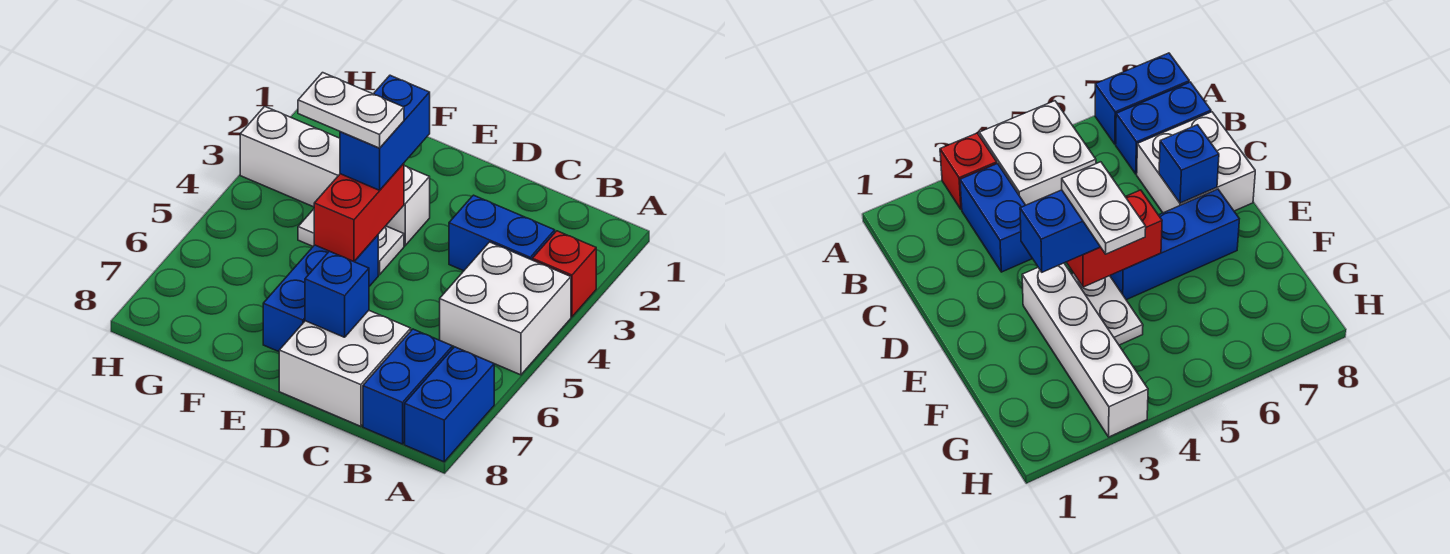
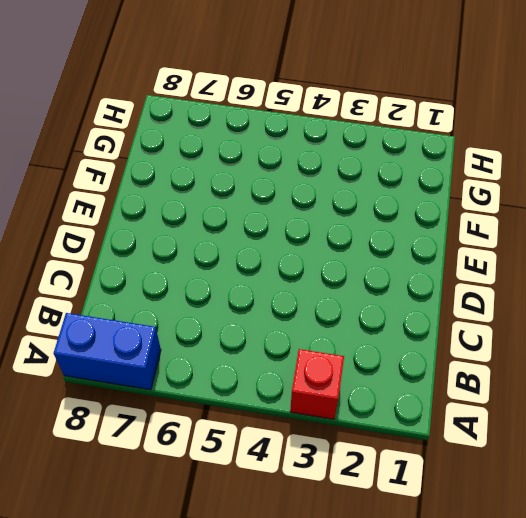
none -> white 2x2 brick [440,242,571,375]
none -> blue 1x2 brick [449,195,555,271]
none -> blue 1x2 brick [363,329,452,444]

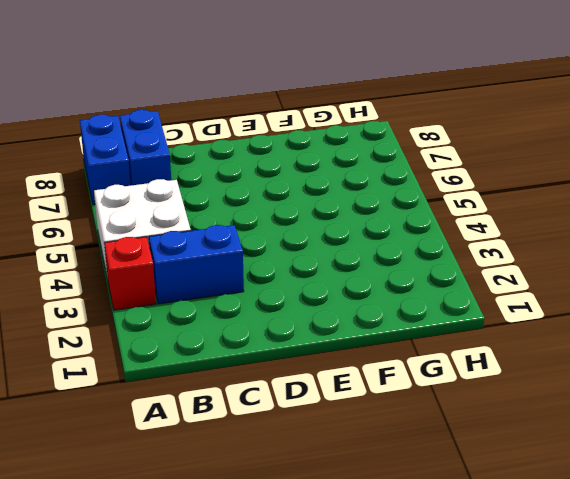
none -> white 2x2 brick [279,311,411,426]
none -> white 1x4 brick [240,106,430,246]
none -> white 1x2 plate [298,209,404,275]

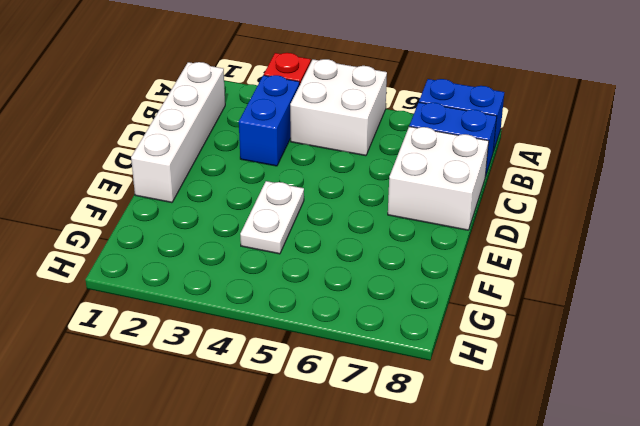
white 1x4 brick [131,62,225,203] -> white 1x4 brick moved to [240,106,430,246]
none -> blue 1x3 brick [263,235,378,352]
none -> blue 1x1 brick [305,251,369,337]
none -> red 1x2 brick [314,163,404,262]

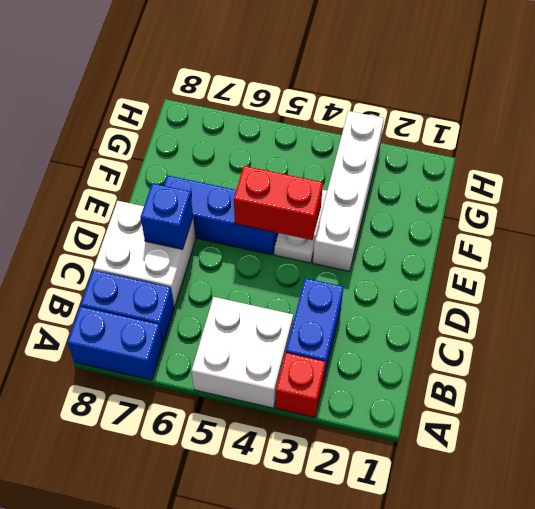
none -> blue 1x2 brick [340,75,430,190]
none -> white 1x2 plate [298,73,404,148]

